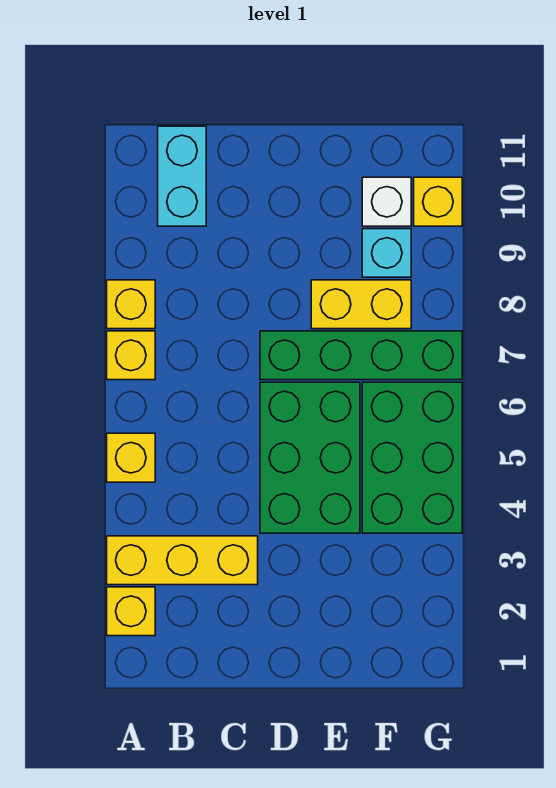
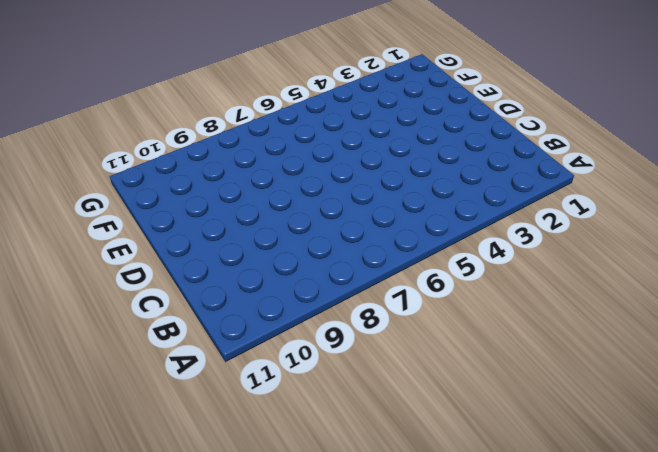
none -> yellow 1x1 brick [107,587,155,636]
none -> yellow 1x3 brick [107,536,258,585]
none -> yellow 1x1 brick [107,433,155,482]

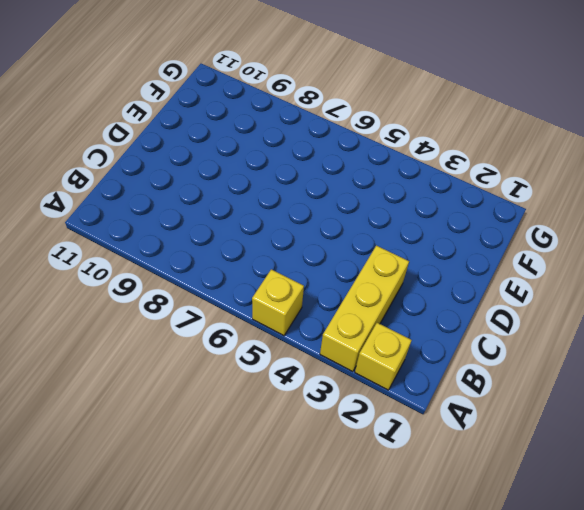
none -> yellow 1x1 brick [107,331,155,380]
none -> yellow 1x1 brick [107,280,155,329]
none -> cyan 1x2 brick [158,126,206,226]

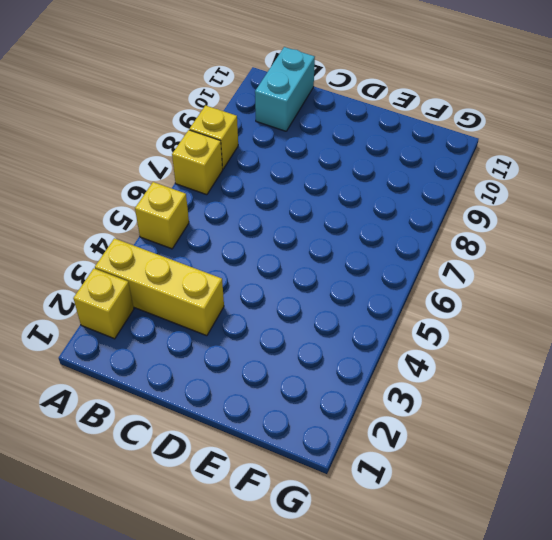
none -> green 2x3 brick [260,382,360,533]
none -> green 1x4 brick [260,331,462,380]
none -> yellow 1x2 brick [311,280,411,329]

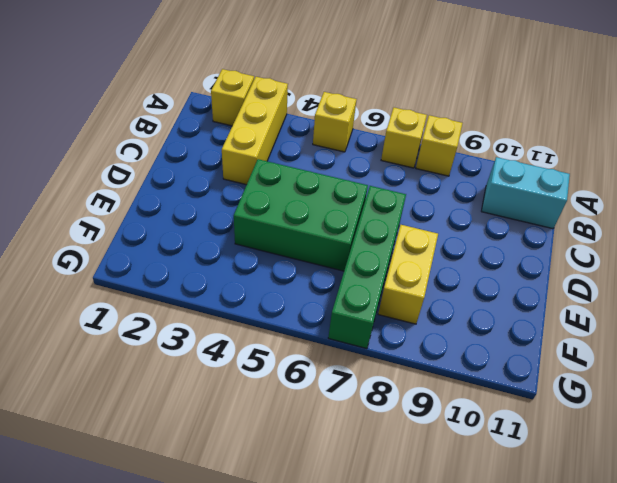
none -> green 2x3 brick [362,382,462,533]
none -> cyan 1x1 brick [362,229,411,277]
none -> white 1x1 brick [362,177,411,226]

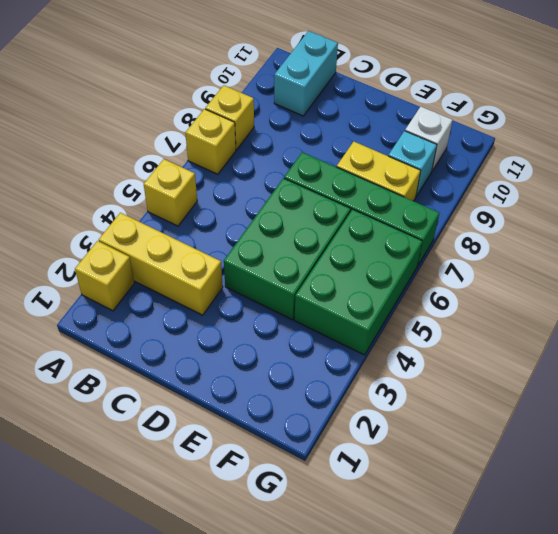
none -> yellow 1x1 brick [414,177,462,226]

